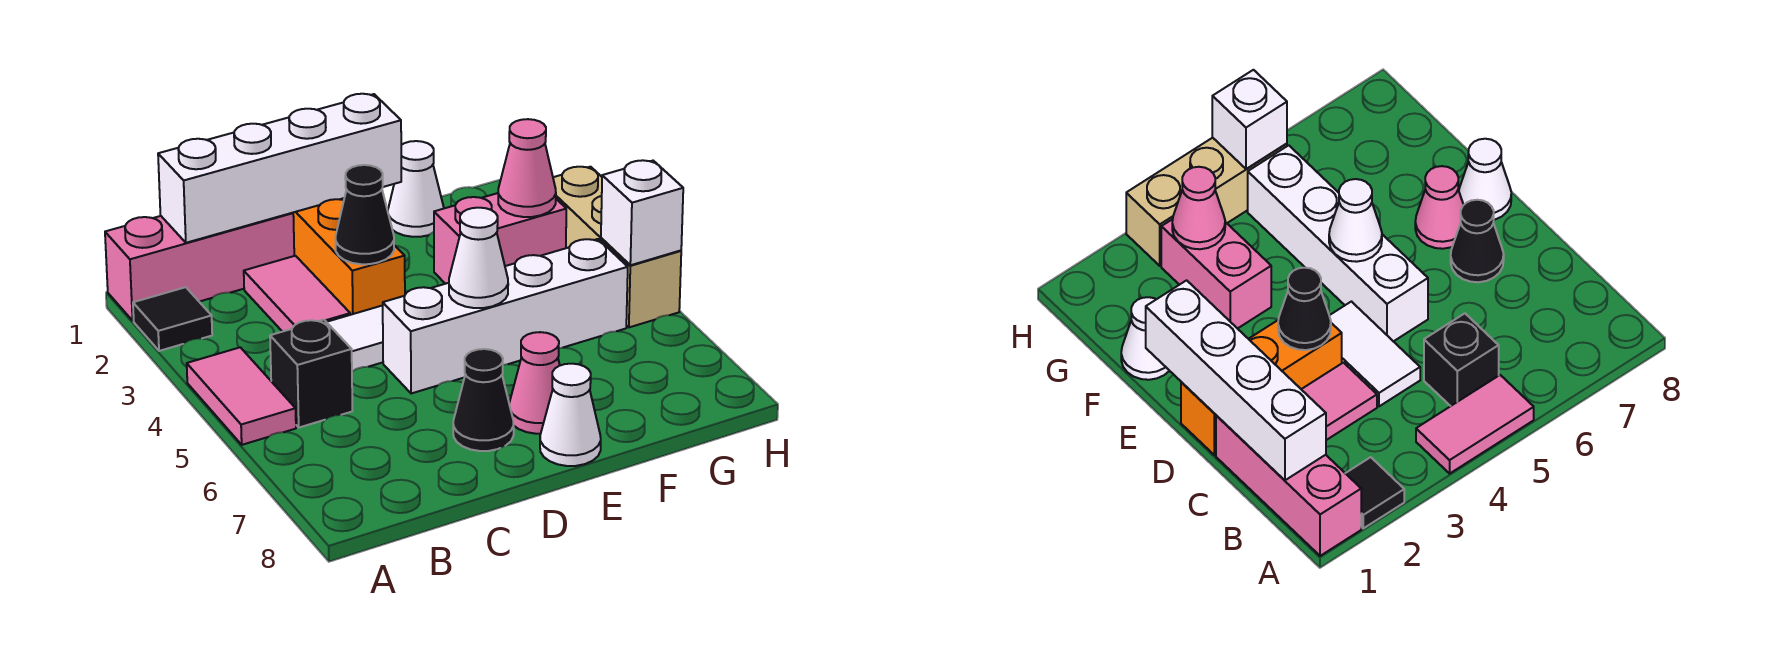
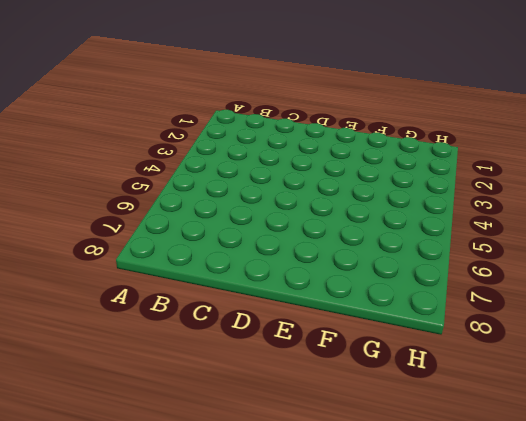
none -> pink 1x3 brick [105,213,294,321]
none -> black 1x1 tile [133,287,212,351]
none -> pink 1x2 tile [187,347,296,445]

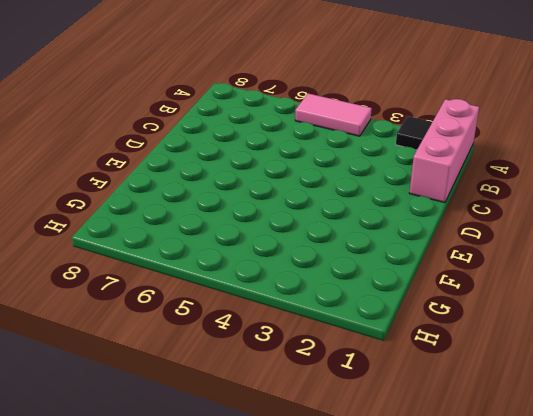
none -> black 1x1 brick [270,320,352,427]
none -> pink 1x2 tile [244,256,350,332]
none -> white 1x2 tile [327,305,383,371]

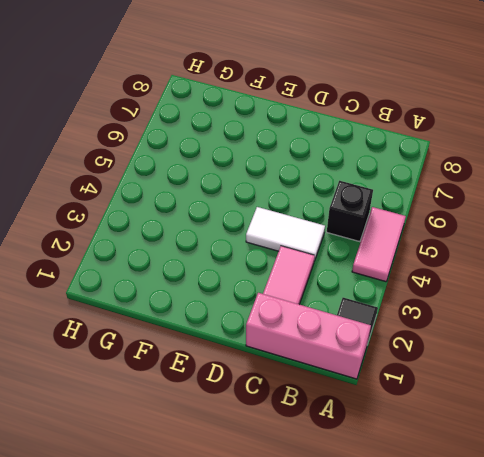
none -> orange 1x3 brick [293,198,405,315]
none -> white 1x4 brick [383,239,628,394]
none -> black 1x1 cone [453,349,514,451]

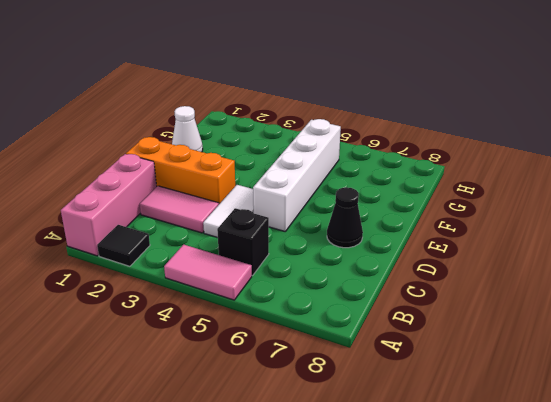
none -> pink 1x1 cone [509,332,560,434]
none -> white 1x1 cone [540,364,601,466]
none -> pink 1x2 brick [434,193,566,284]

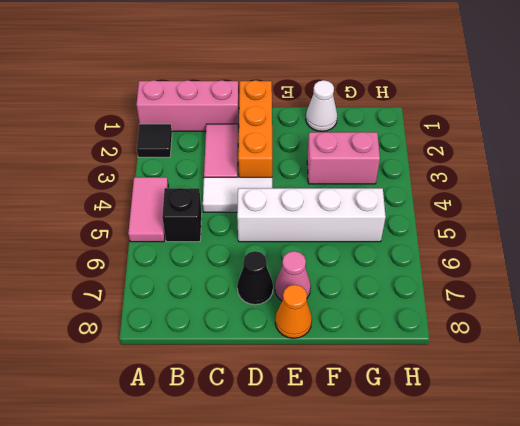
orange 1x1 cone [275,285,312,338] -> white 1x1 cone [540,364,601,466]
none -> tan 1x3 brick [553,167,681,327]
none -> white 1x4 brick [158,94,401,243]
none -> black 1x1 cone [336,165,394,264]

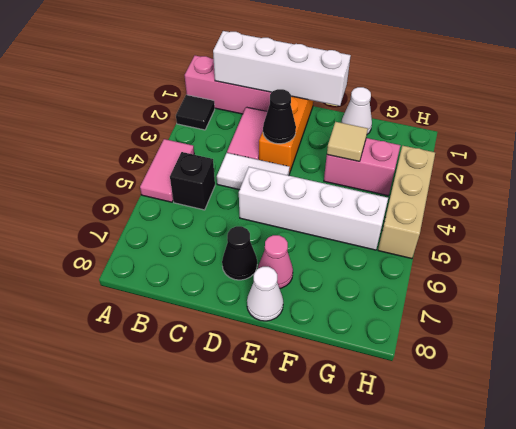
tan 1x1 tile [327,122,368,161] -> none
none -> white 1x1 cone [449,208,508,308]
none -> pink 1x1 cone [498,119,556,217]
none -> white 1x1 brick [601,160,683,265]

